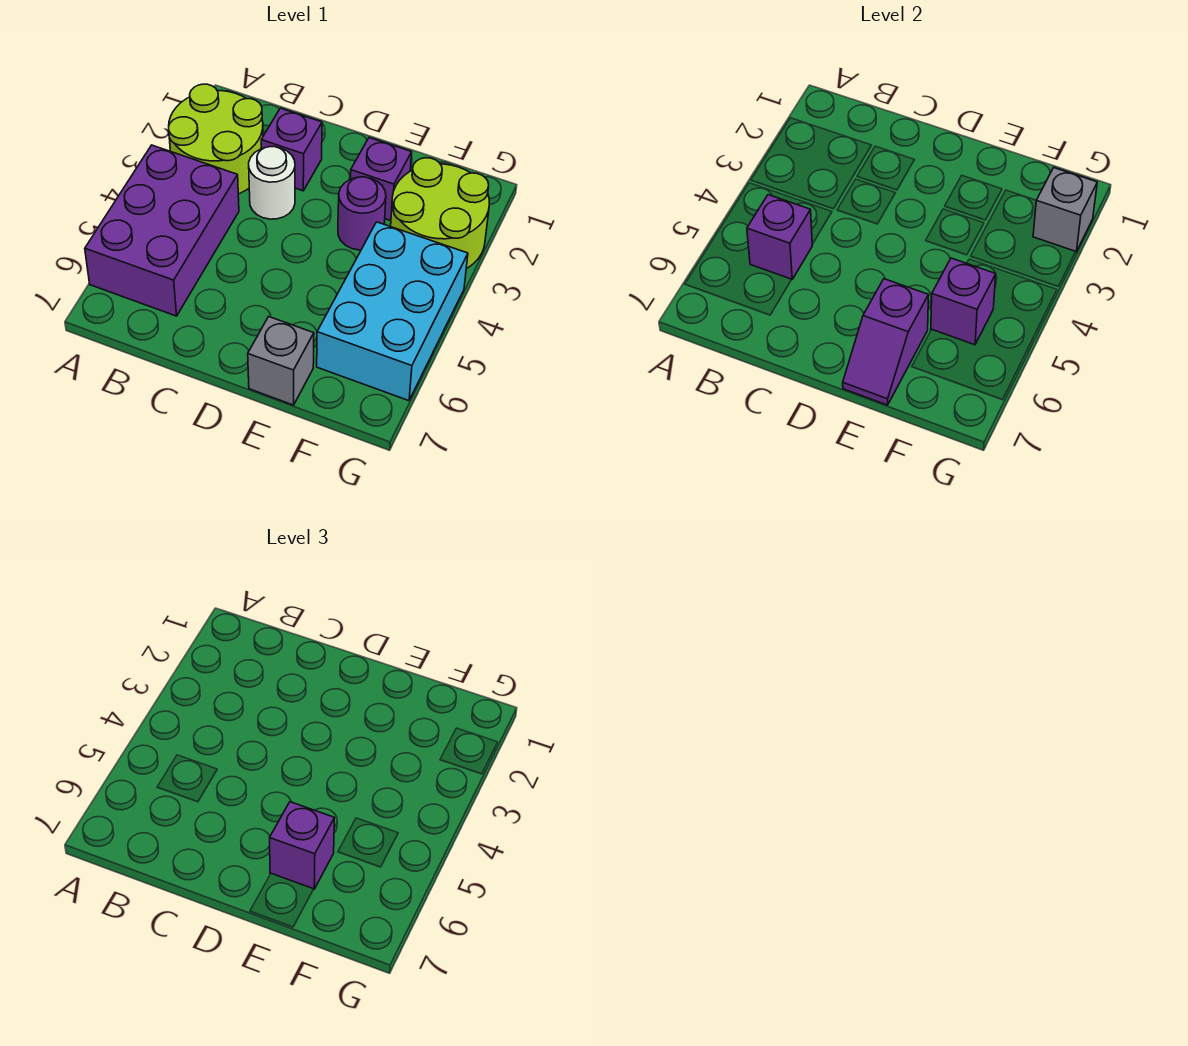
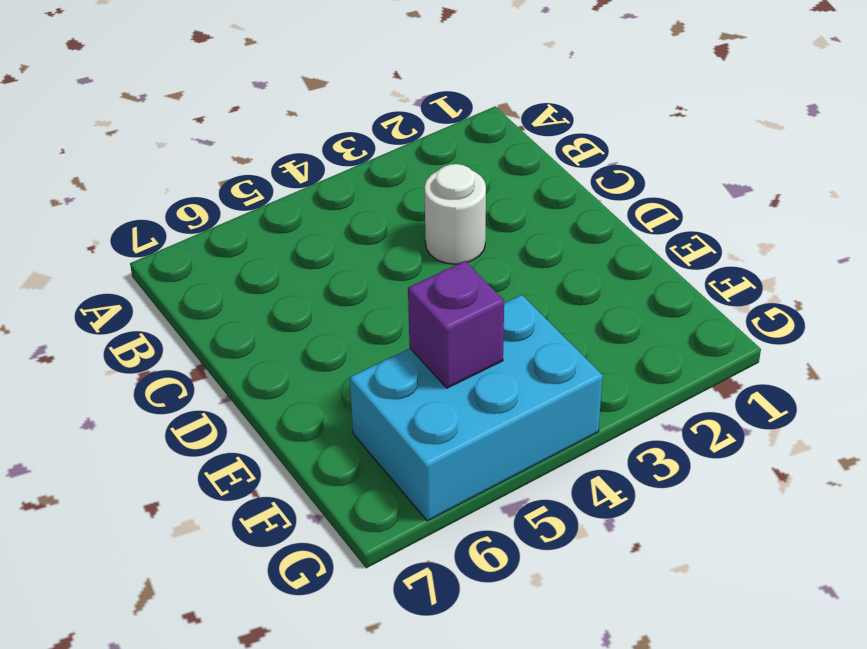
none -> lime 2x2 round brick [169,84,263,194]
none -> purple 2x3 brick [85,145,239,316]
none -> purple 1x1 brick [261,108,322,191]

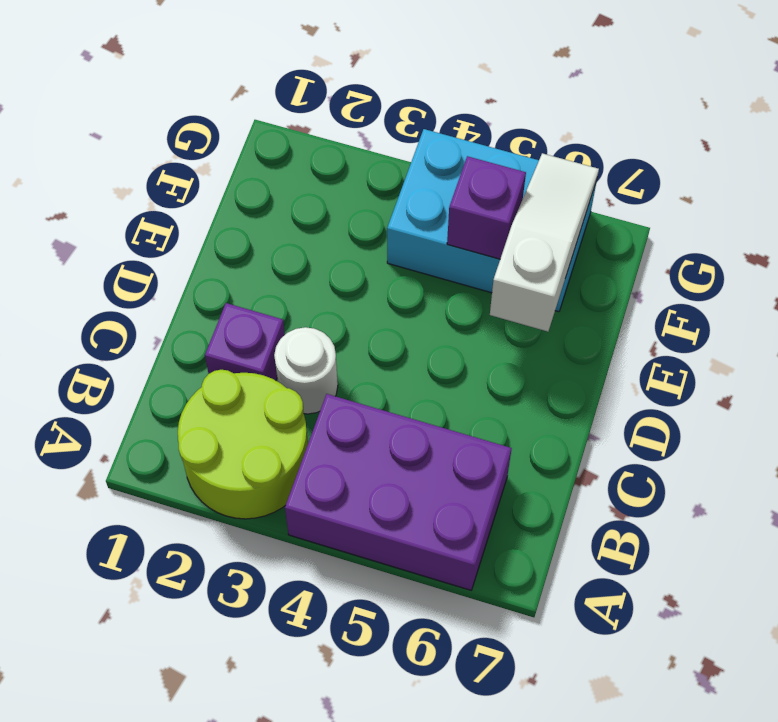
white 1x3 slope [490,153,599,332] -> purple 1x2 slope [843,279,929,405]
none -> purple 1x1 brick [350,138,412,221]
none -> purple 1x1 round brick [338,177,386,250]
none -> grey 1x1 brick [248,317,314,405]

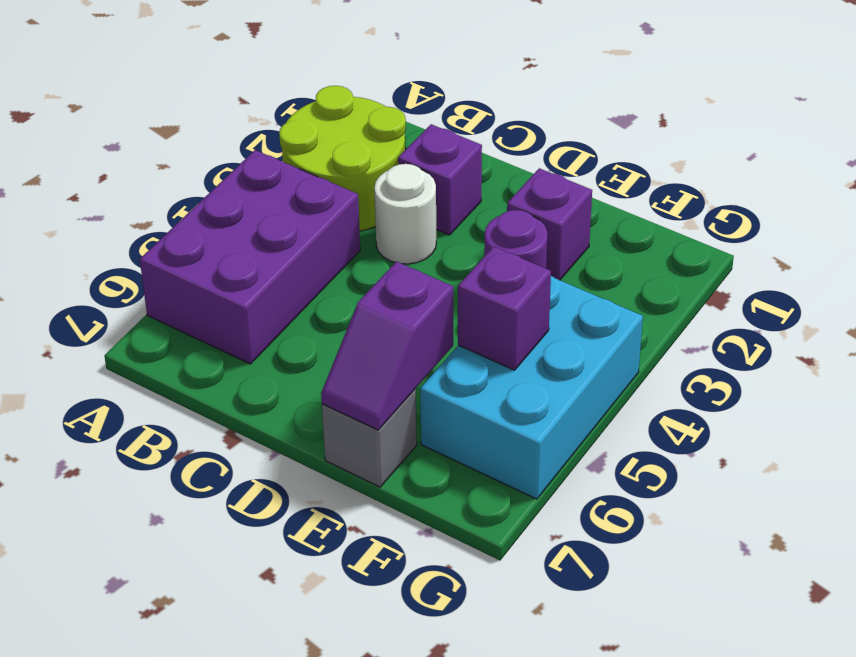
none -> lime 2x2 round brick [391,158,489,269]
none -> purple 1x1 brick [747,195,812,280]
none -> grey 1x1 brick [1033,168,1097,252]

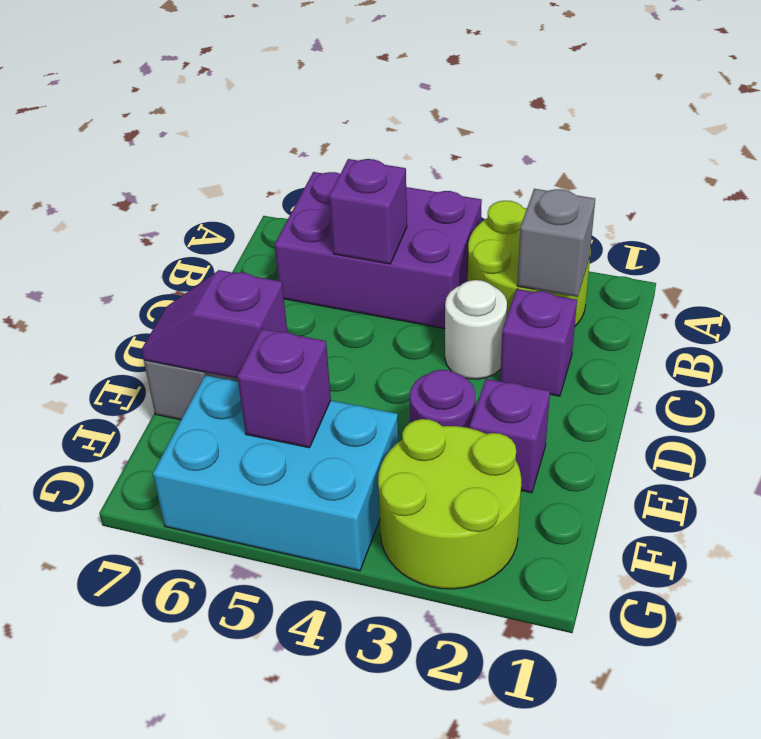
grey 1x1 brick [517,189,595,297] -> grey 1x1 brick moved to [1033,168,1097,252]
none -> purple 1x1 brick [270,802,335,889]

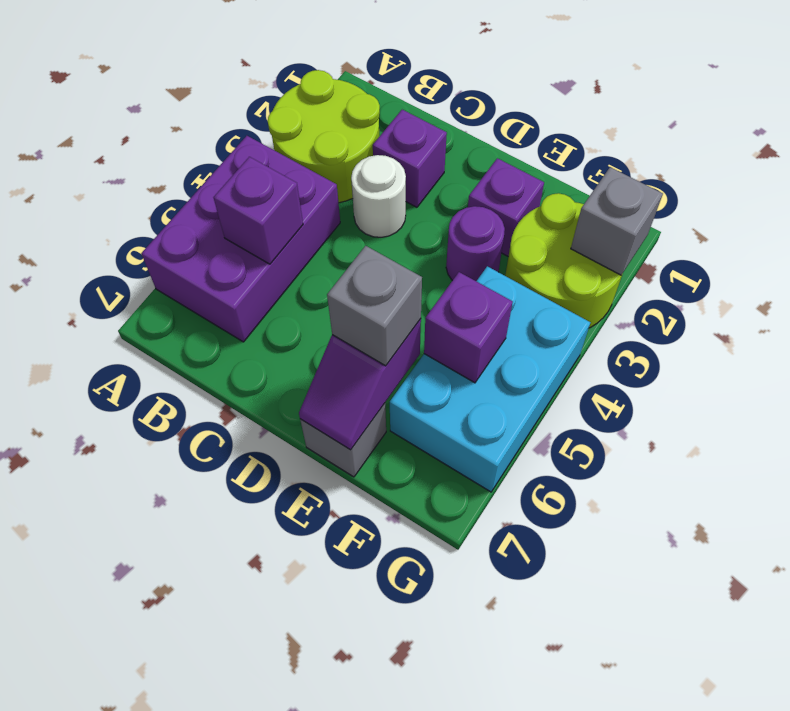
grey 1x1 brick [327,246,422,366] -> purple 1x1 brick [270,802,335,889]

